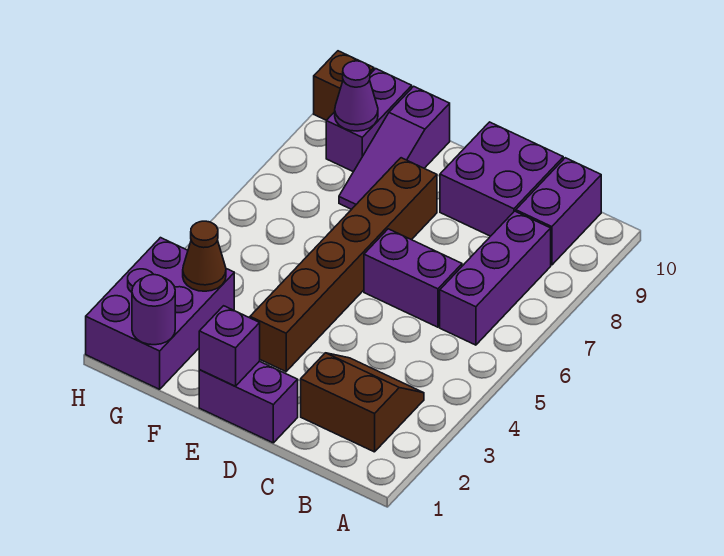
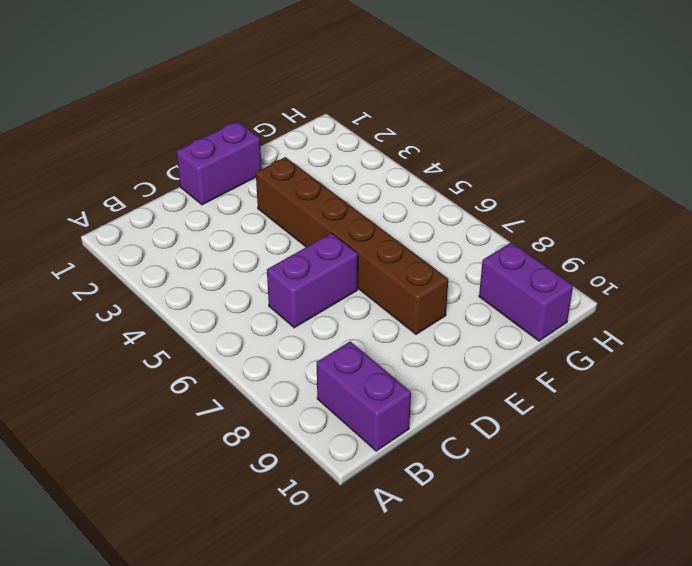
none -> brown 2x2 slope [301,353,424,452]
none -> purple 1x3 brick [440,211,551,345]
none -> purple 2x2 brick [440,122,563,236]

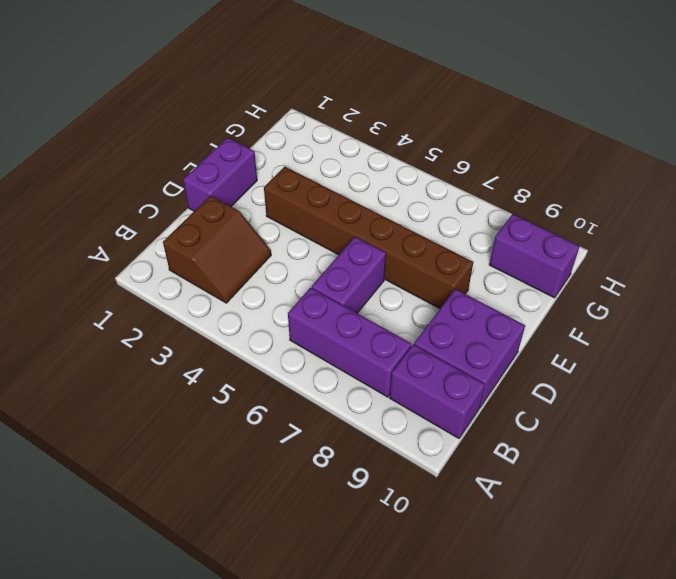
none -> purple 1x3 slope [339,86,450,209]
none -> purple 2x3 brick [86,238,234,389]
none -> brown 1x1 brick [314,51,374,120]

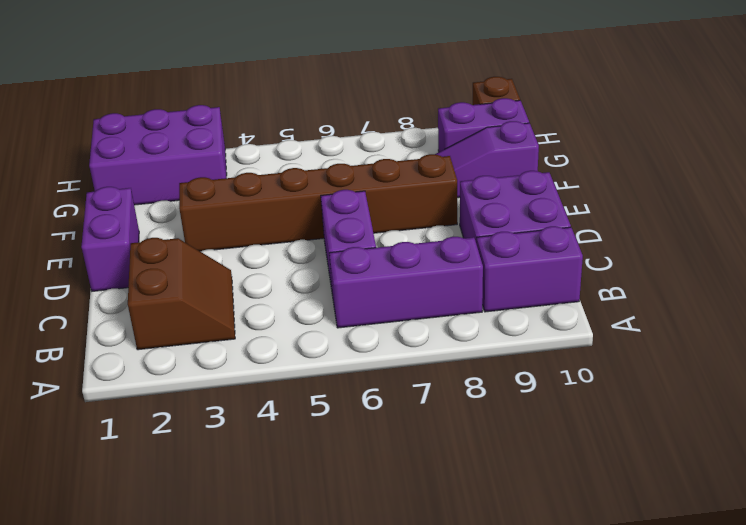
none -> purple 1x1 brick [199,306,260,386]
none -> purple 1x1 round brick [132,275,175,345]
none -> brown 1x1 cone [183,221,226,291]

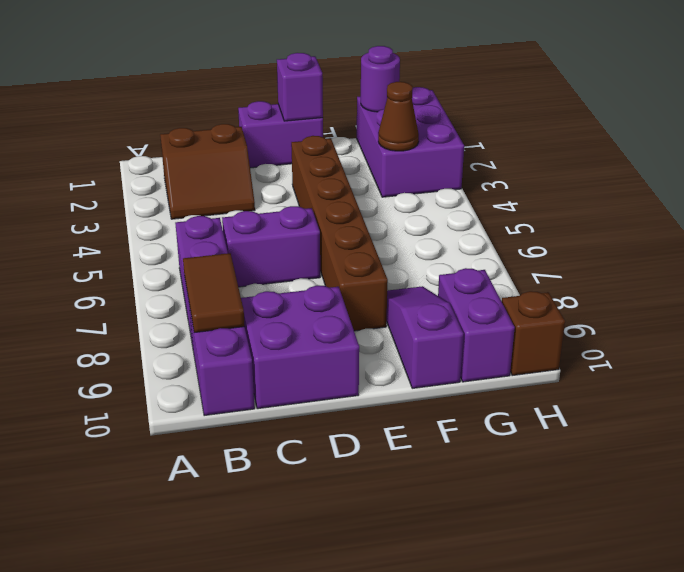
brown 1x2 tile [183,253,245,332] -> none
none -> purple 1x1 cone [335,61,378,131]

